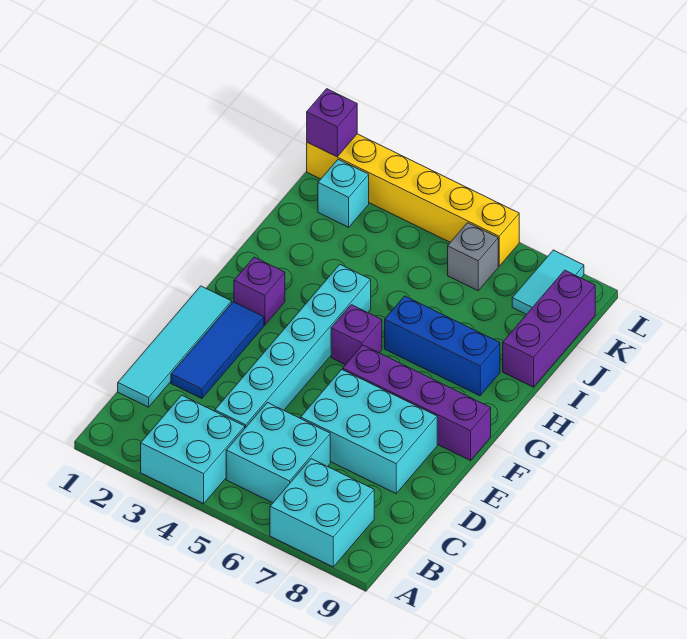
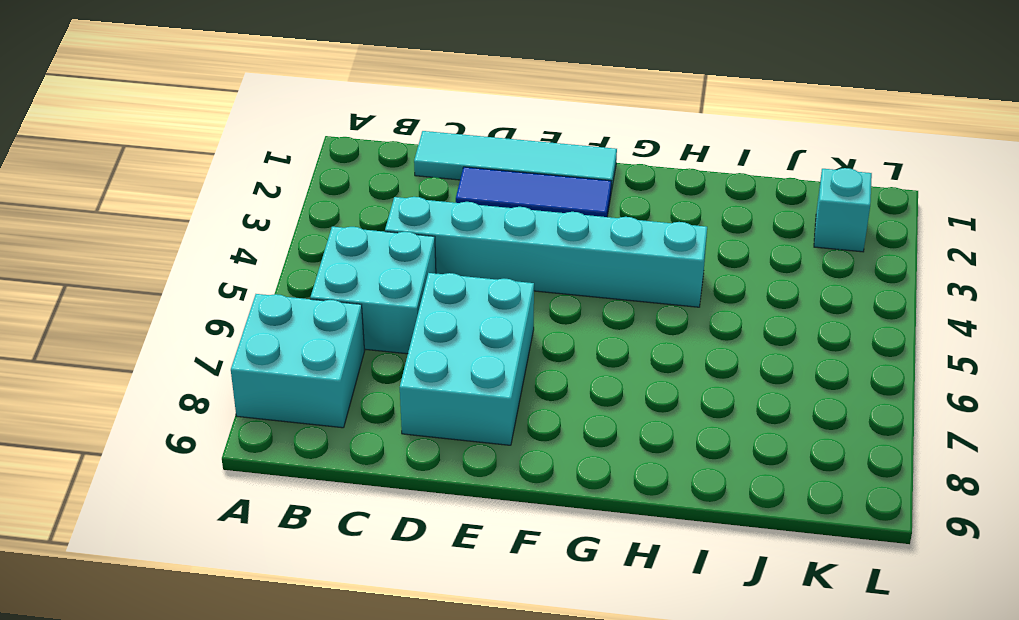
none -> cyan 2x2 brick [141,395,245,504]
none -> purple 1x4 brick [343,345,491,461]
none -> purple 1x1 brick [234,257,285,325]

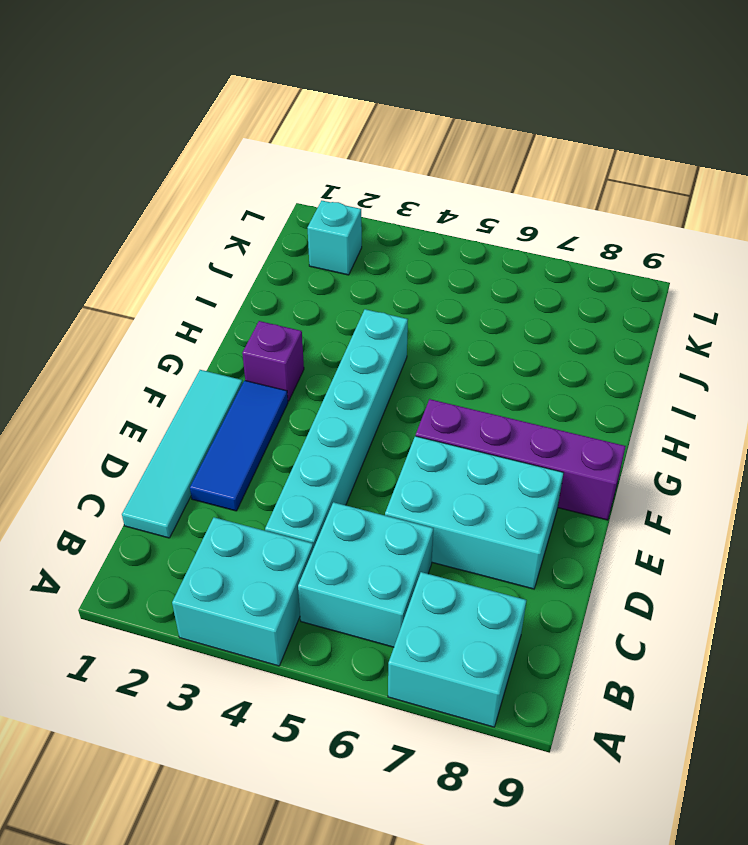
none -> purple 1x1 brick [331,305,382,365]
none -> blue 1x3 brick [385,296,500,396]
none -> purple 1x3 brick [503,270,595,387]

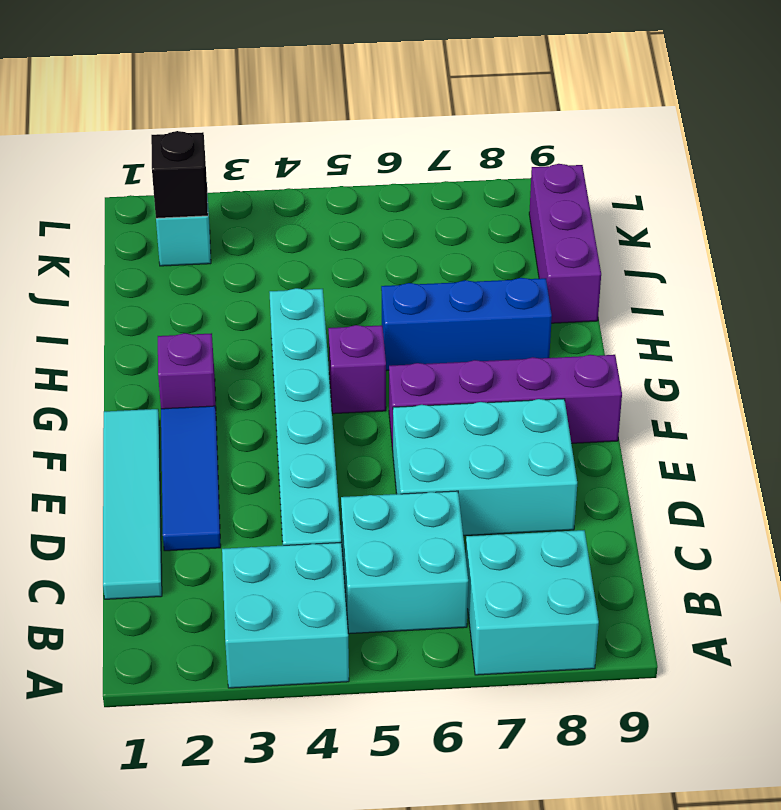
black 1x1 brick [151,131,208,218] -> none
none -> grey 1x1 brick [448,223,498,291]
none -> cyan 1x2 tile [512,250,584,314]
none -> yellow 1x6 brick [307,134,519,266]

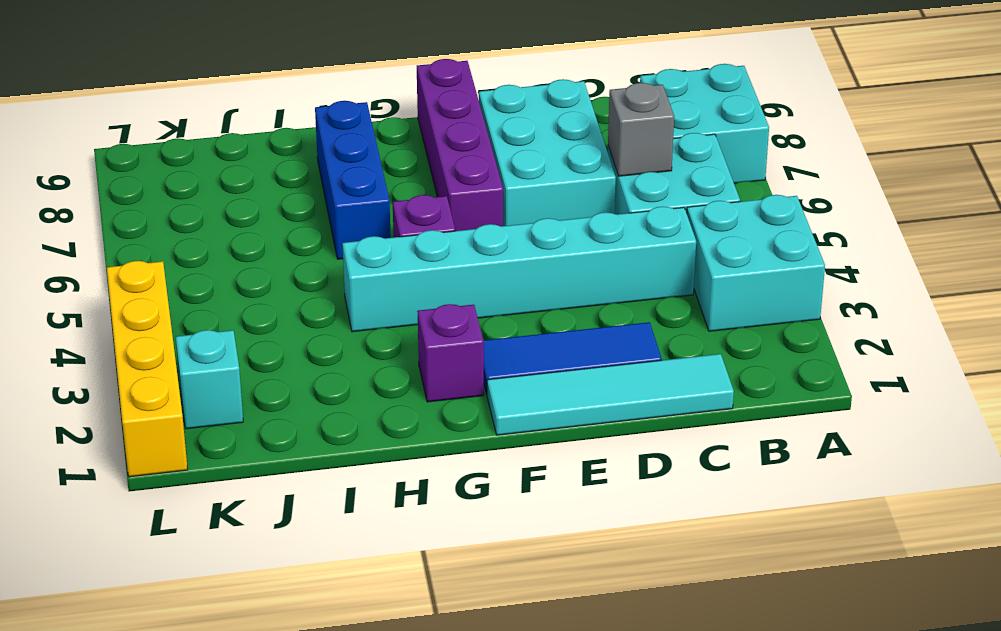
grey 1x1 brick [608,83,674,176] -> grey 1x1 brick moved to [448,223,498,291]
yellow 1x4 brick [107,261,188,477] -> yellow 1x6 brick [307,134,519,266]
none -> purple 1x3 brick [503,270,595,387]
none -> cyan 1x2 tile [512,250,584,314]
none -> purple 1x1 brick [307,89,357,157]

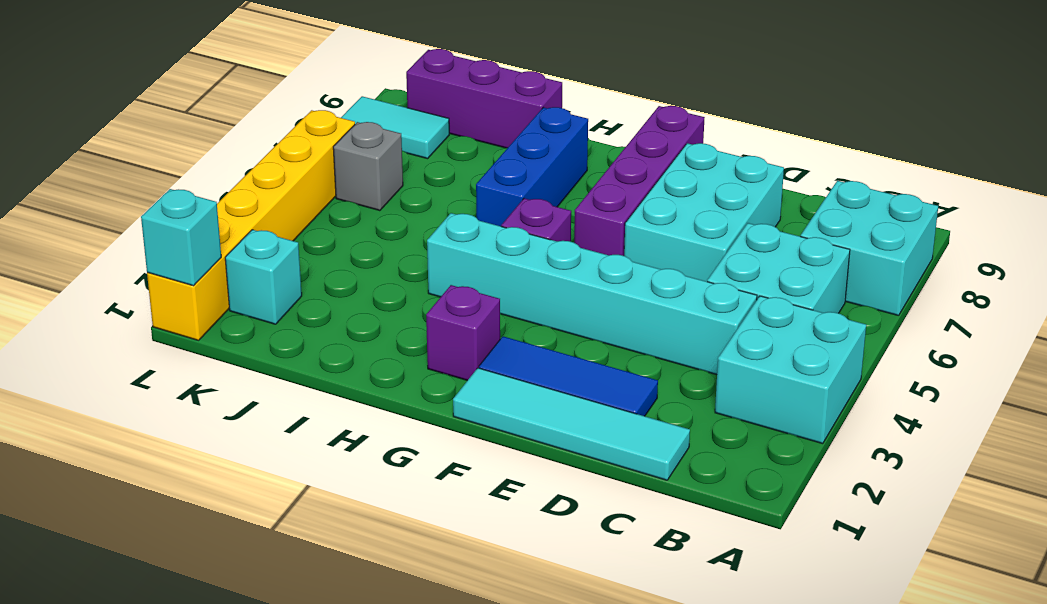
cyan 1x1 brick [141,189,221,286] -> purple 1x1 brick [307,89,357,157]

